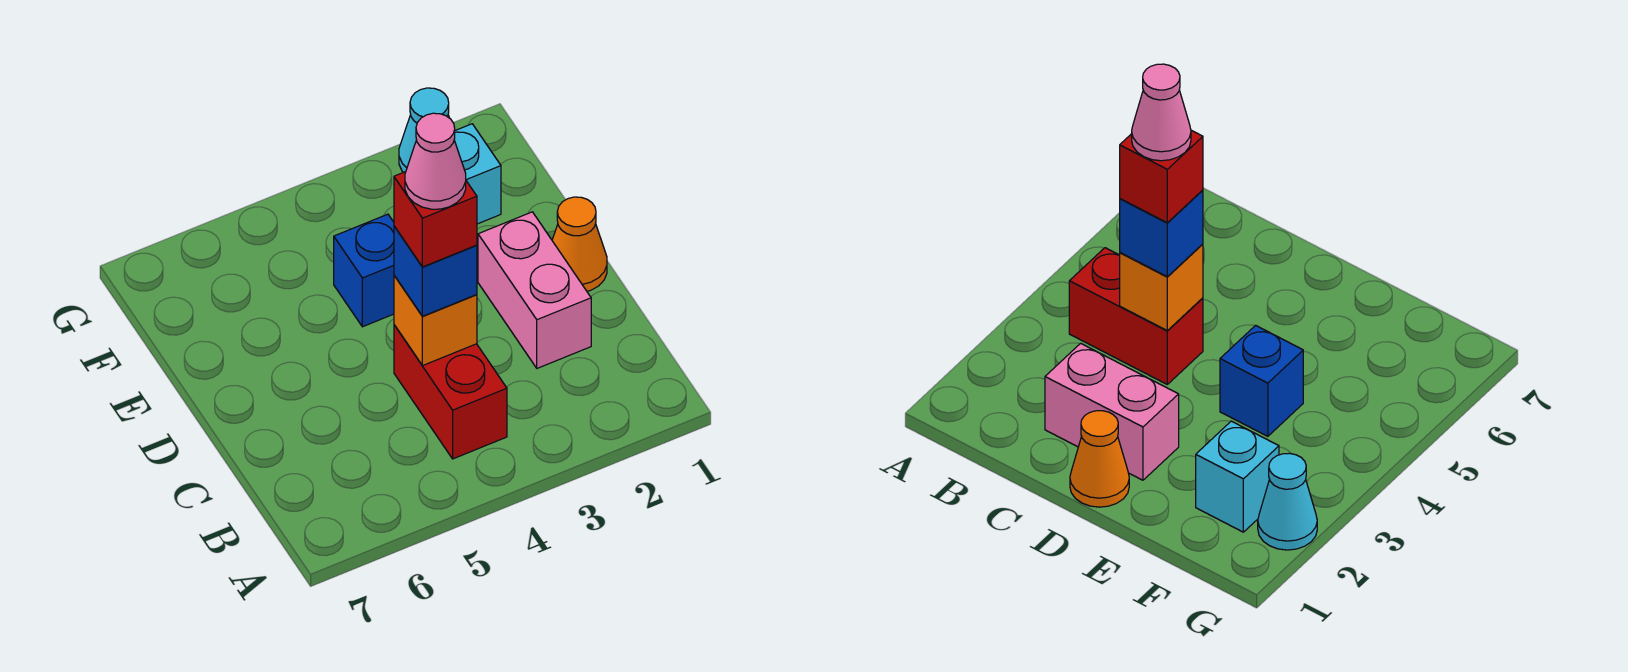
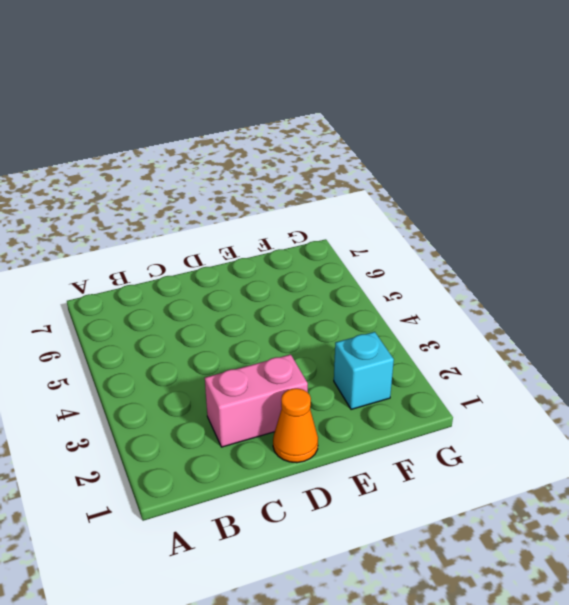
none -> red 1x2 brick [394,325,507,459]
none -> blue 1x1 brick [334,214,394,327]

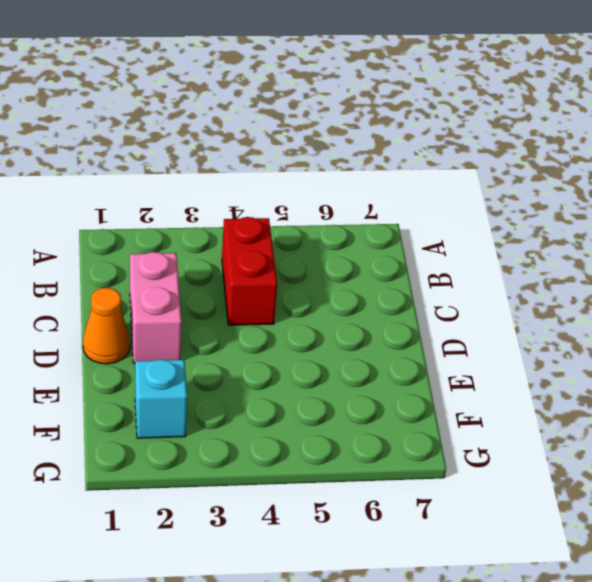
none -> blue 1x1 brick [334,214,394,327]
none -> cyan 1x1 cone [399,88,449,172]

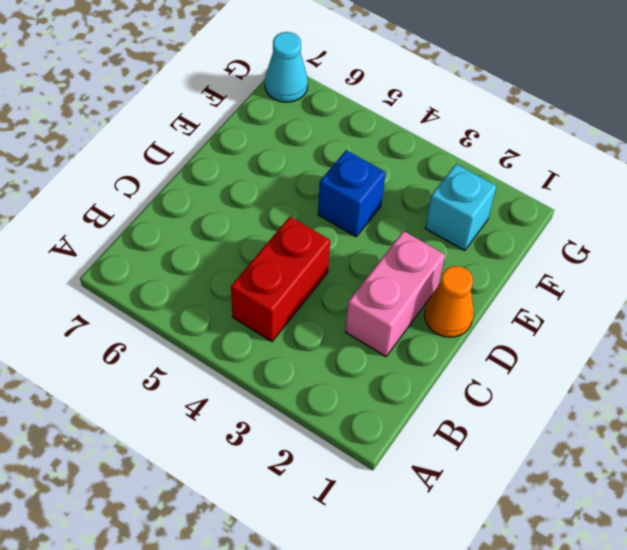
cyan 1x1 cone [265,32,308,102] -> cyan 1x1 cone moved to [399,88,449,172]
none -> orange 1x1 brick [394,276,477,366]
none -> blue 1x1 brick [394,226,477,316]

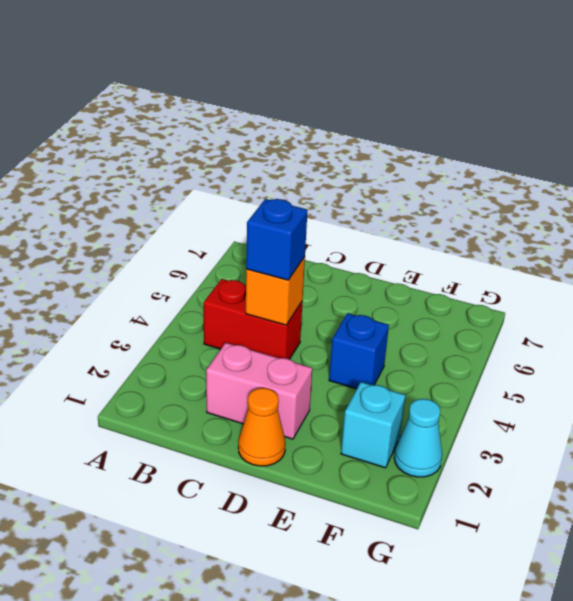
none -> red 1x1 brick [394,172,477,267]
none -> pink 1x1 cone [405,113,466,209]

